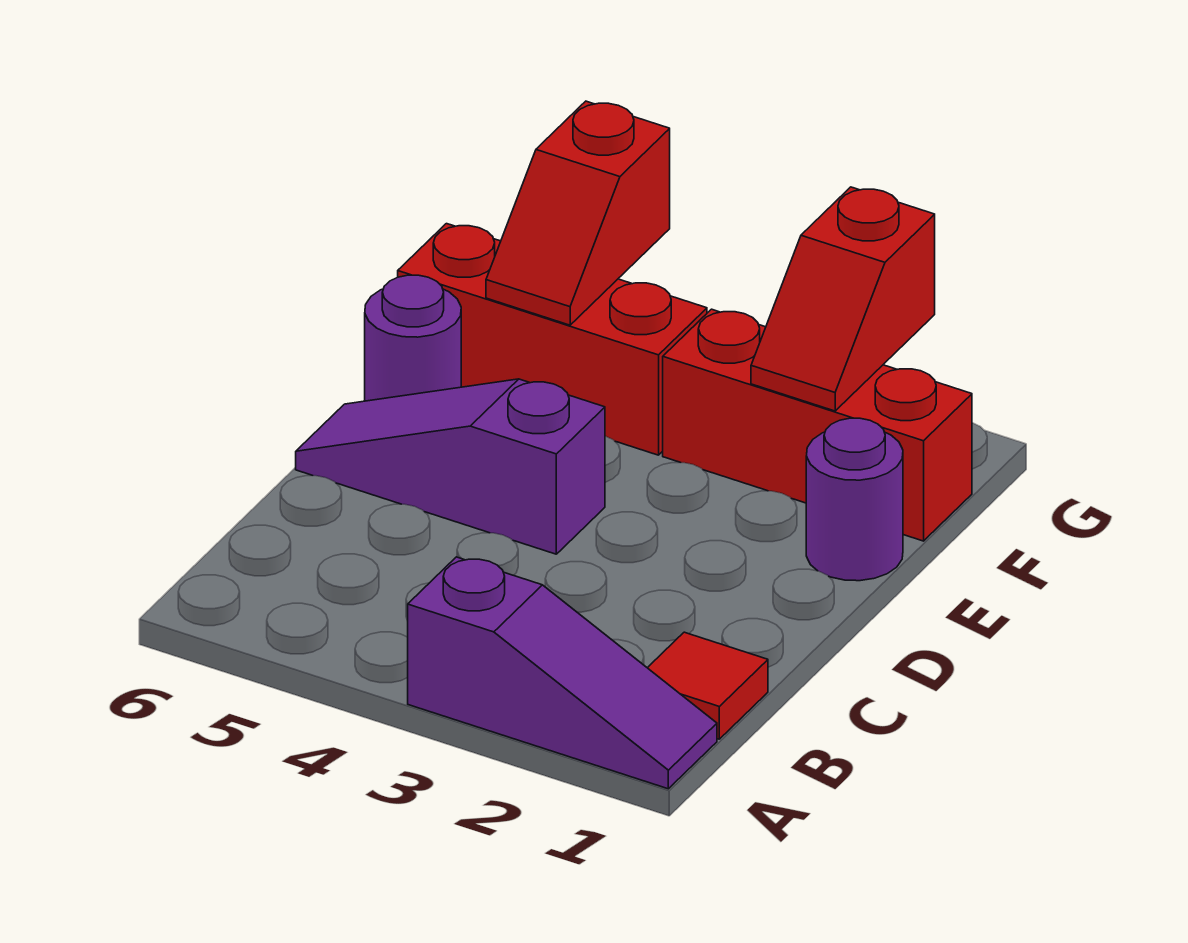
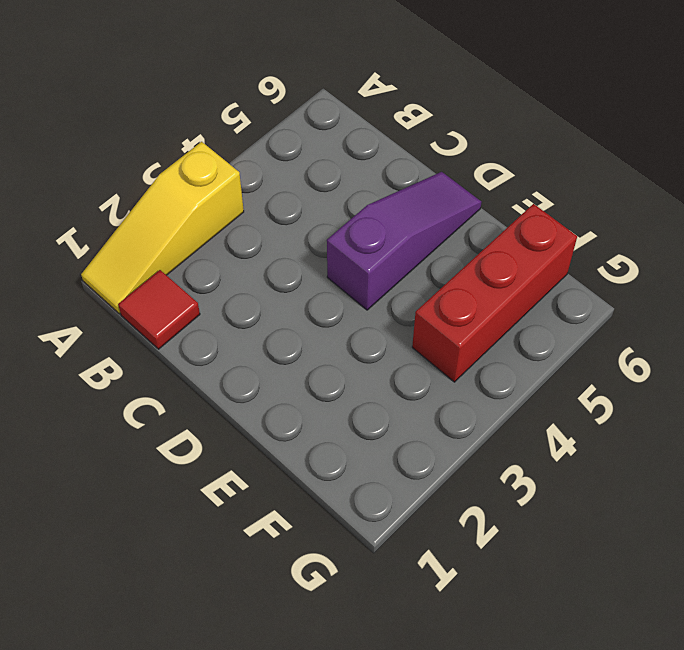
yellow 1x3 slope [81,142,244,314] -> purple 1x3 slope [408,557,717,789]
none -> purple 1x1 round brick [806,418,903,581]
none -> purple 1x1 round brick [365,275,461,401]

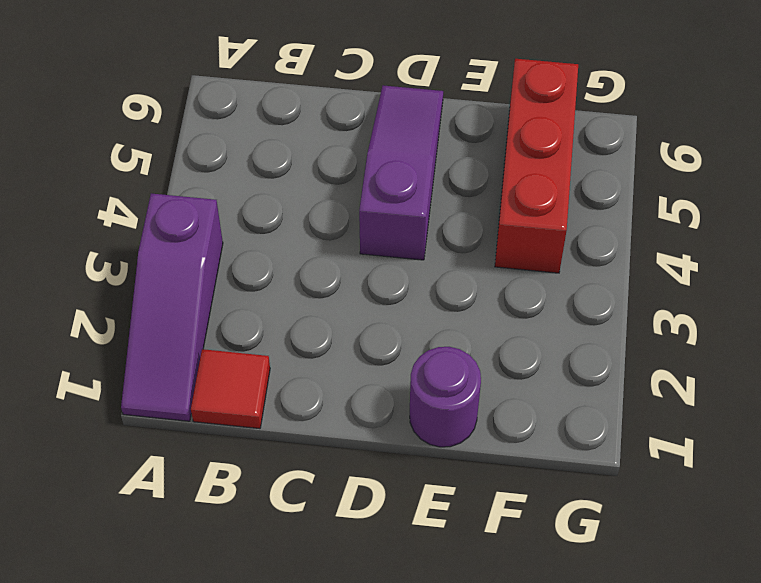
none -> purple 1x1 round brick [365,275,461,401]
none -> red 1x3 brick [663,309,972,541]

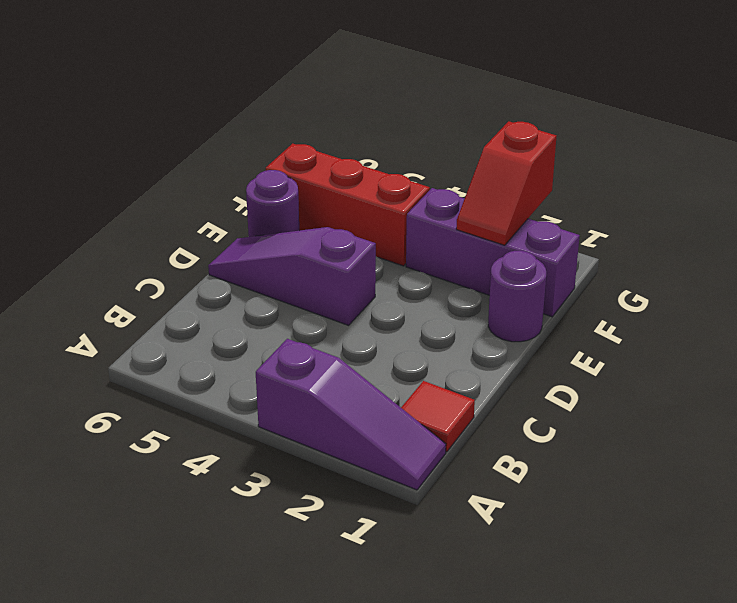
purple 1x3 brick [406,188,580,317] -> red 1x3 brick [663,309,972,541]
none -> red 1x2 slope [486,101,670,325]

